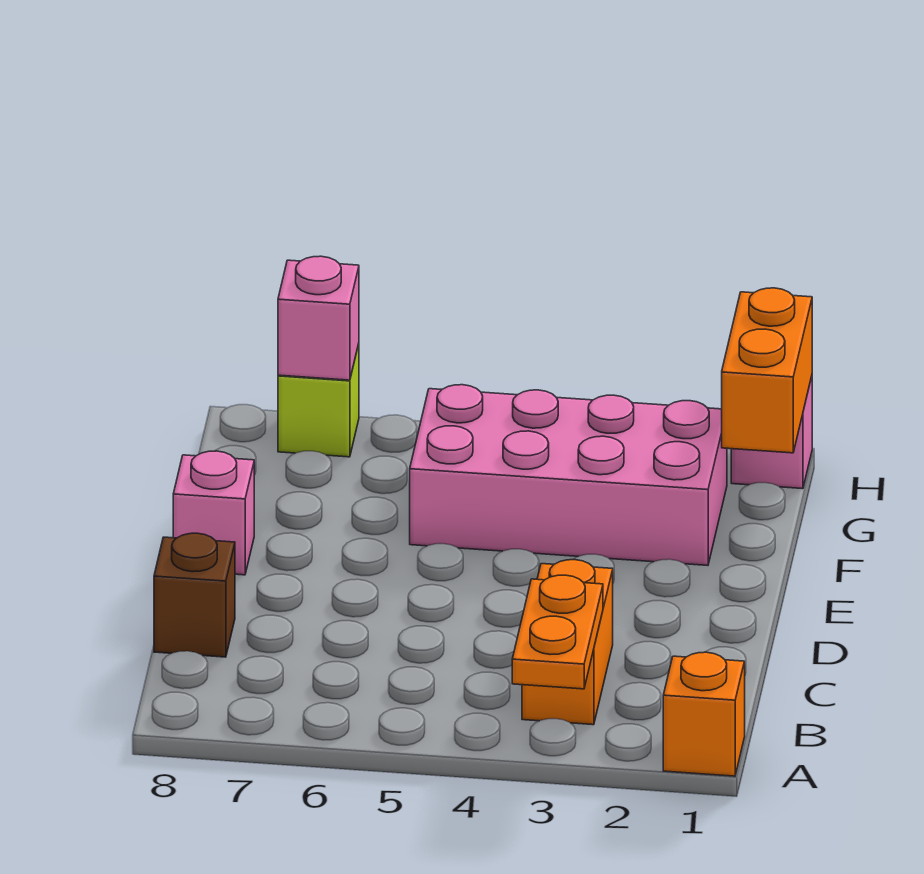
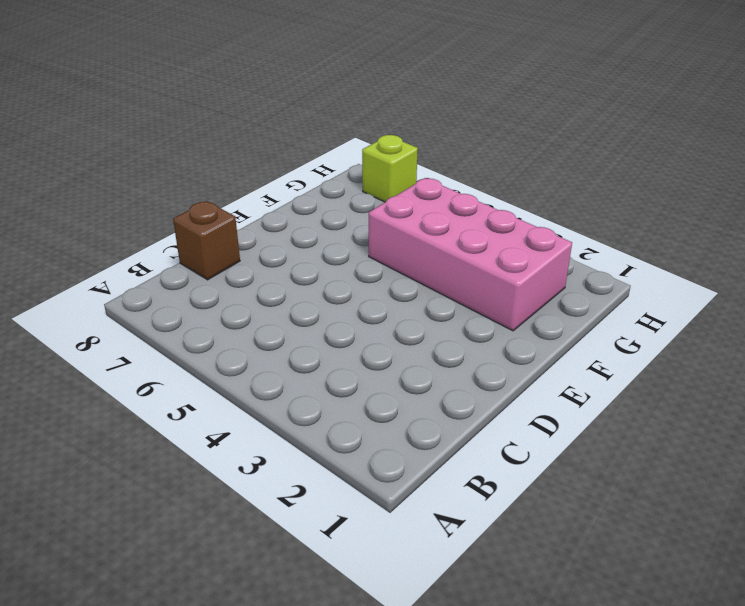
none -> orange 1x1 brick [663,652,745,776]
none -> orange 1x2 brick [522,560,613,725]

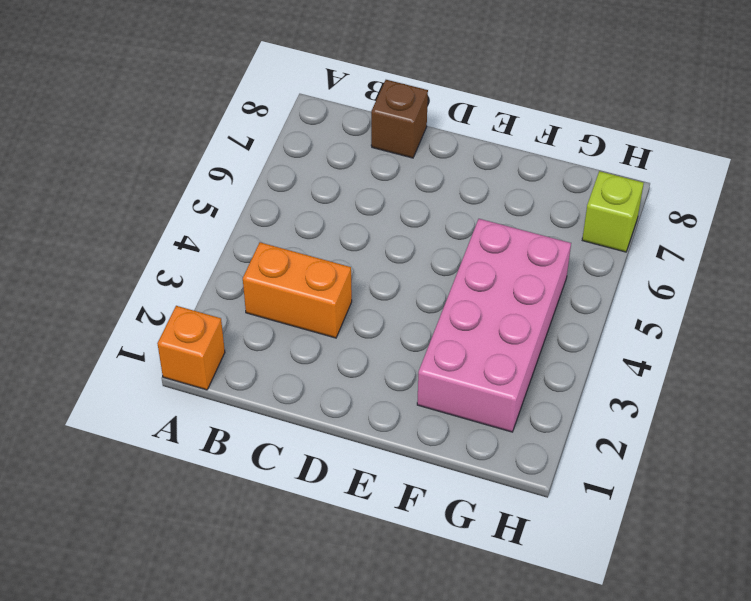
none -> pink 1x1 brick [173,451,254,575]
none -> pink 1x1 brick [731,377,812,489]

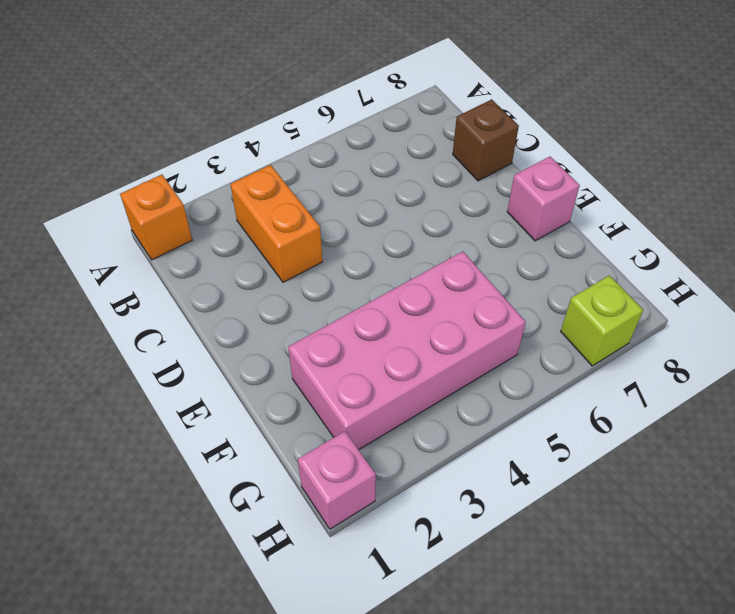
none -> orange 1x2 plate [512,575,603,689]
none -> orange 1x2 brick [722,288,812,453]

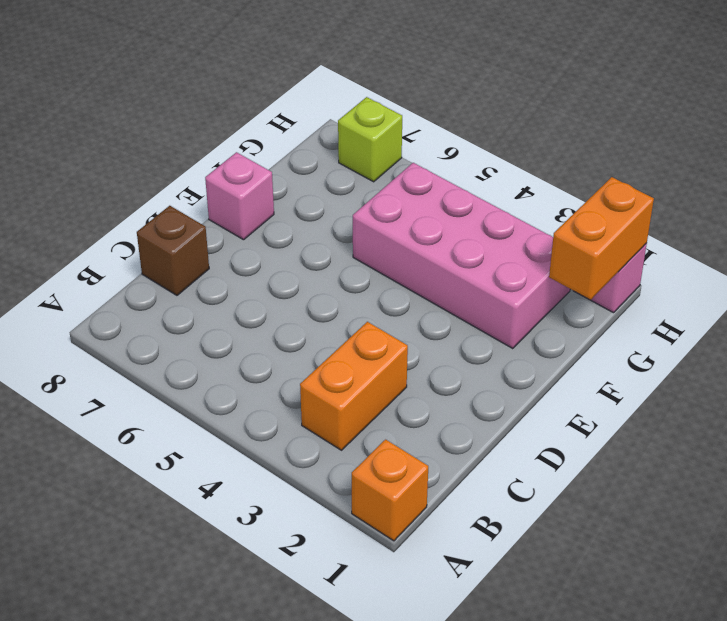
none -> orange 1x2 plate [512,575,603,689]
none -> pink 1x1 brick [278,256,359,380]

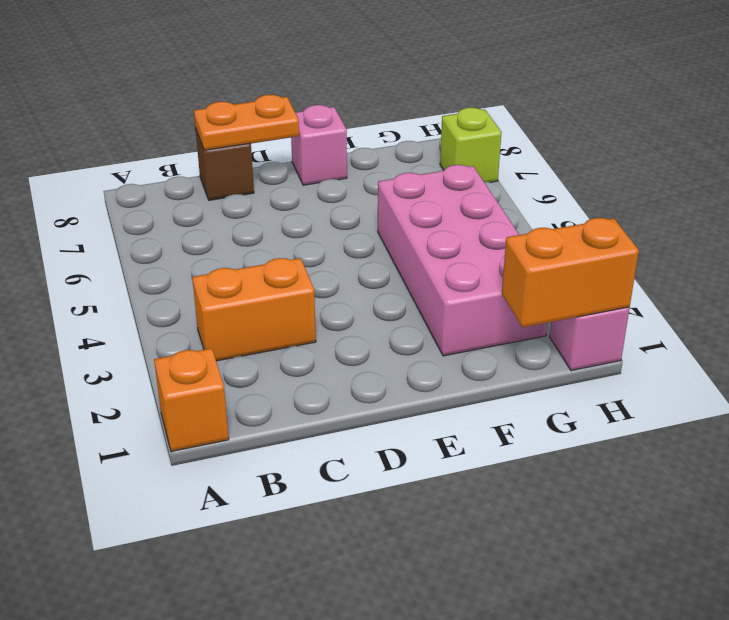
orange 1x2 plate [194,95,299,150] -> orange 1x2 plate moved to [512,575,603,689]
none -> pink 1x1 brick [278,256,359,380]

